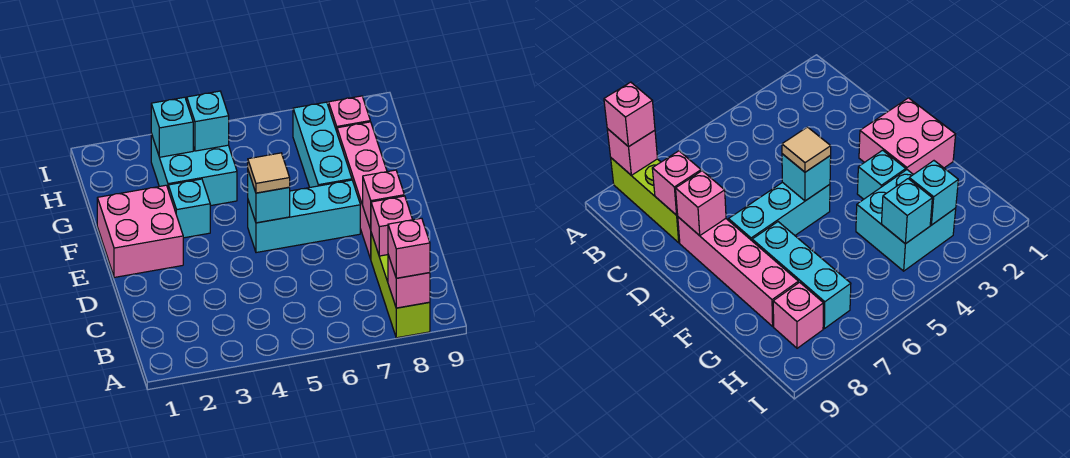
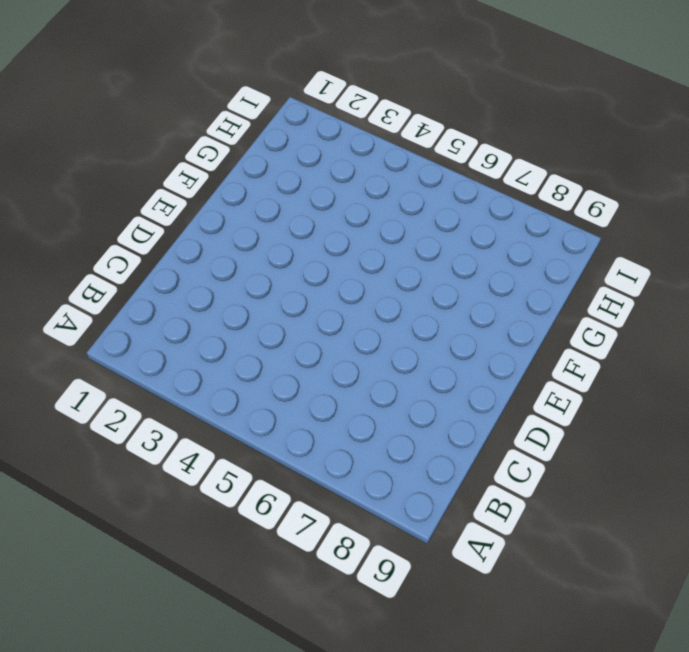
none -> lime 1x3 brick [371,233,430,338]
none -> pink 1x4 brick [337,122,387,259]
none -> pink 2x2 brick [97,185,183,277]

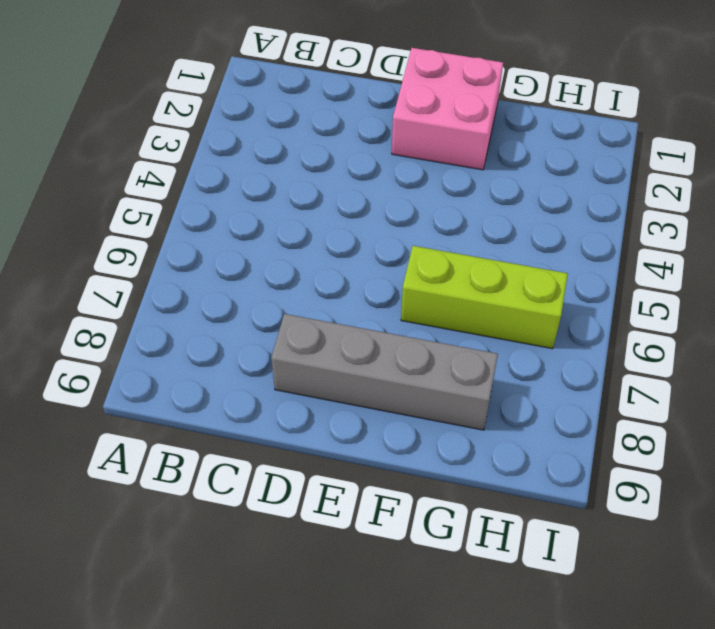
grey 1x4 brick [271,314,498,430] -> pink 1x4 brick [337,122,387,259]
lime 1x3 brick [401,246,568,349] -> lime 1x3 brick moved to [371,233,430,338]
none -> cyan 1x3 brick [248,180,360,253]
none -> cyan 1x1 brick [168,179,210,238]
none -> cyan 1x3 brick [293,102,352,187]

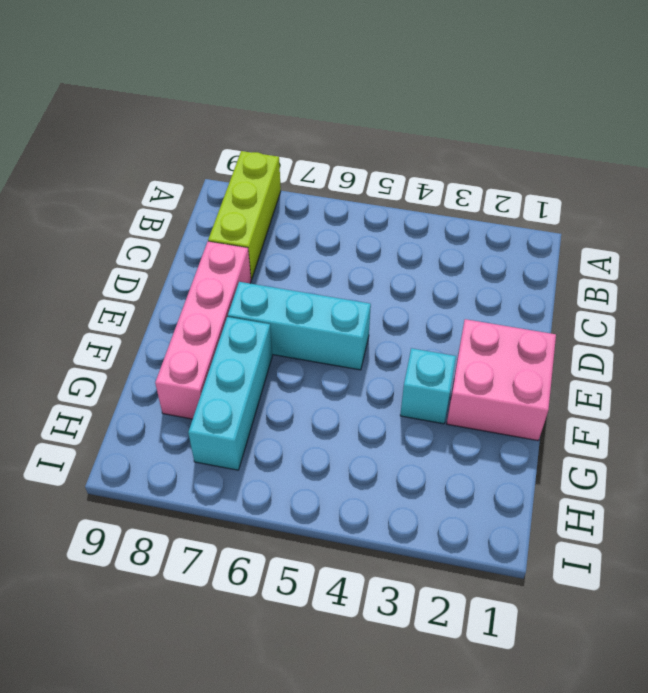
none -> cyan 2x2 brick [151,134,237,206]
none -> pink 1x1 brick [329,96,370,131]
none -> pink 1x1 brick [388,255,430,308]

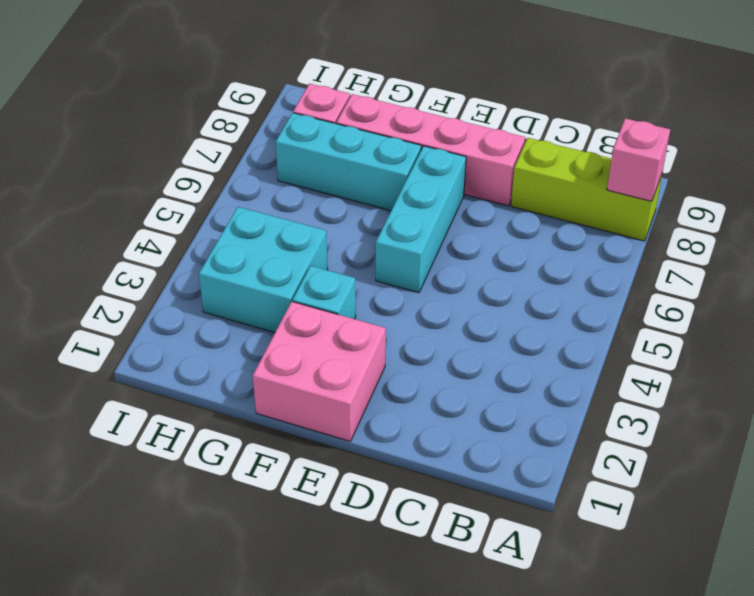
none -> pink 1x1 brick [371,196,413,256]
none -> pink 1x1 brick [363,170,404,230]
none -> cyan 1x1 brick [248,171,290,223]

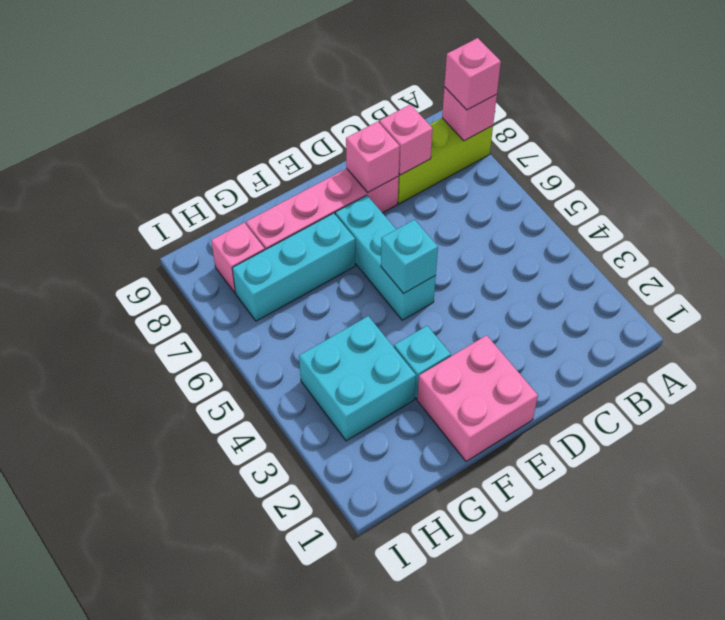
none -> cyan 1x1 brick [151,97,193,157]
none -> cyan 1x1 brick [187,91,229,151]
none -> tan 1x1 tile [248,153,290,193]

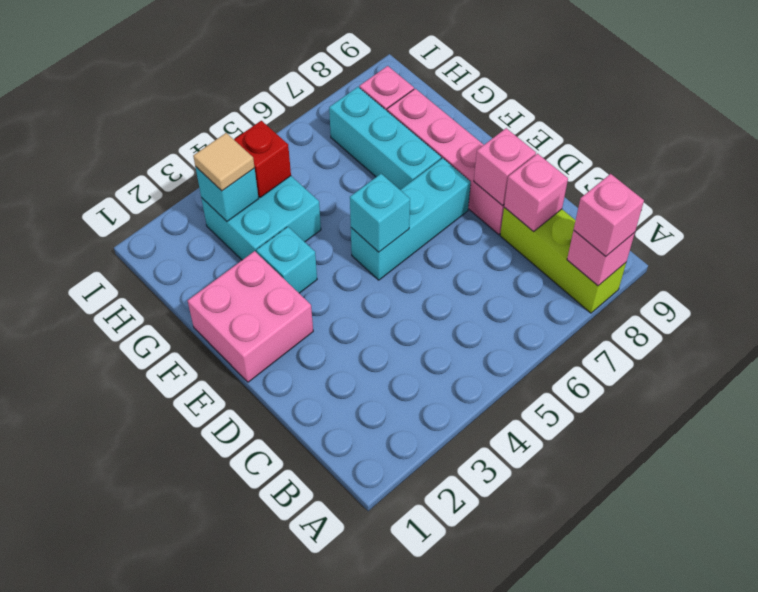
tan 1x1 tile [193,133,255,191] -> tan 1x1 tile moved to [248,153,290,193]
red 1x1 brick [234,121,291,198] -> cyan 1x1 brick [187,91,229,151]

